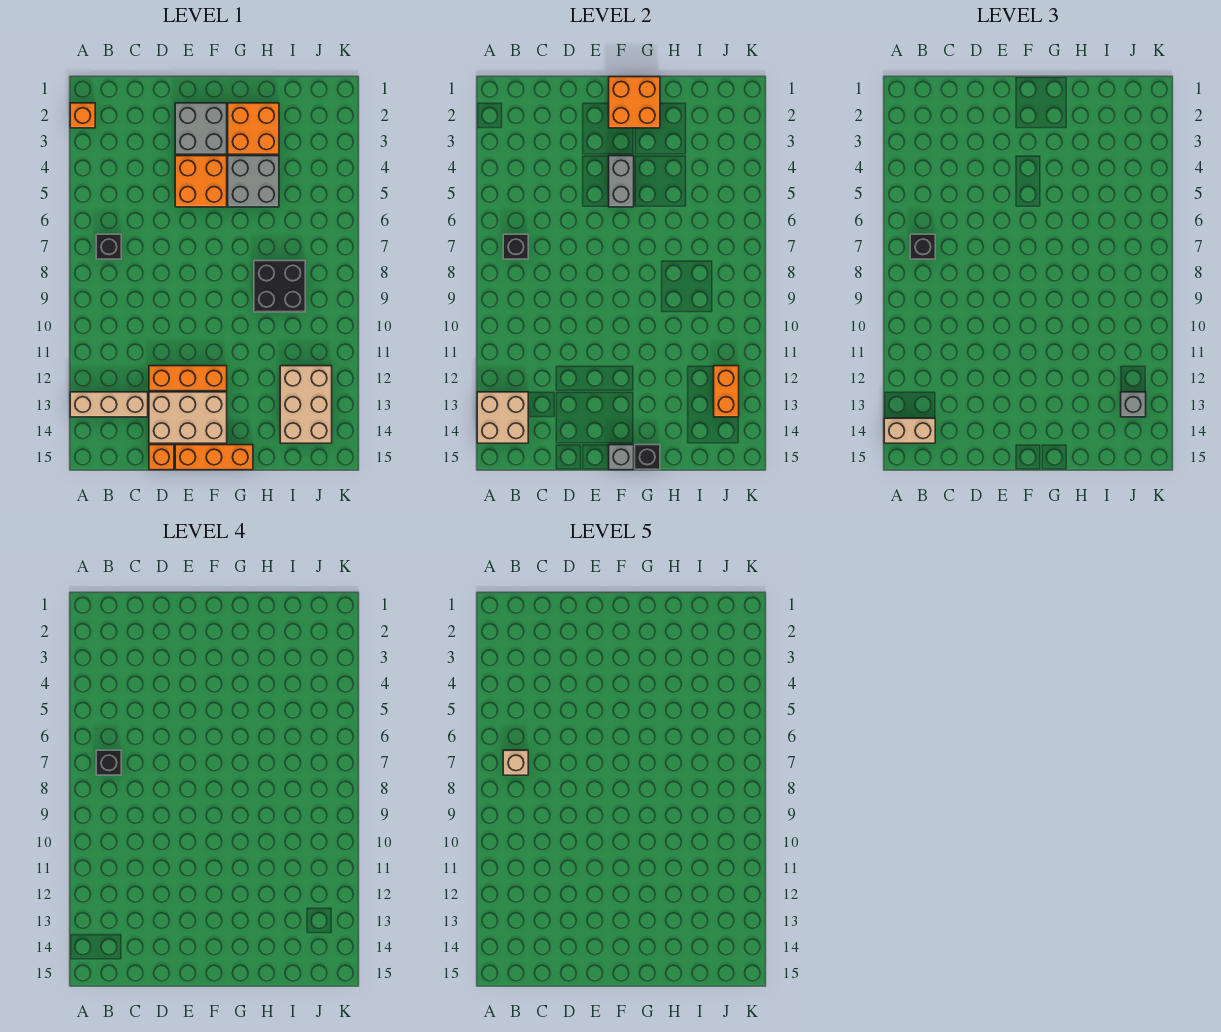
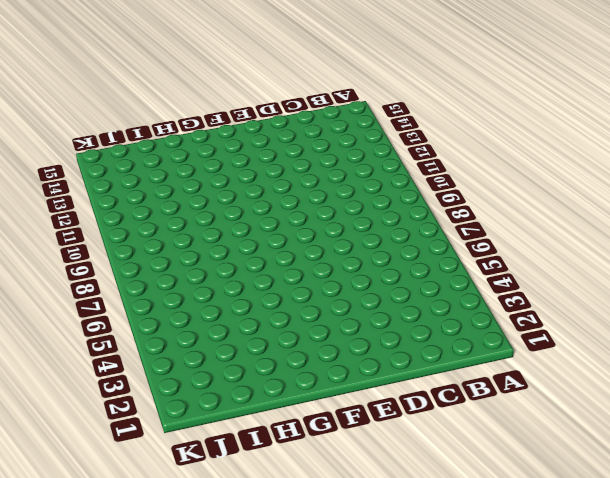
none -> orange 1x1 brick [70,103,95,128]
none -> tan 1x3 brick [70,392,148,417]
none -> black 1x1 brick [96,234,121,259]

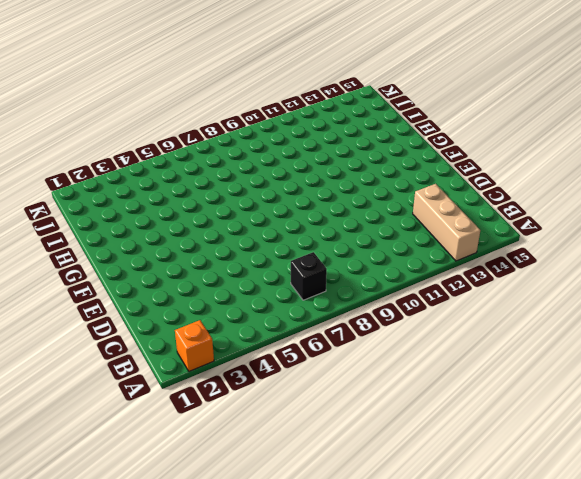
none -> orange 1x3 brick [149,366,227,391]
none -> tan 2x3 brick [149,392,227,443]
none -> orange 1x1 brick [149,445,174,470]

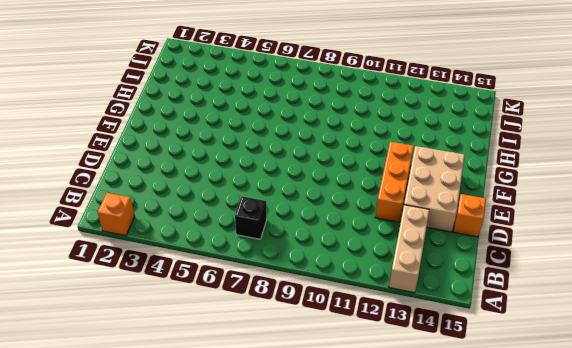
none -> grey 2x2 brick [175,103,227,154]
none -> orange 2x2 brick [175,156,227,207]
none -> orange 1x3 brick [175,445,253,470]

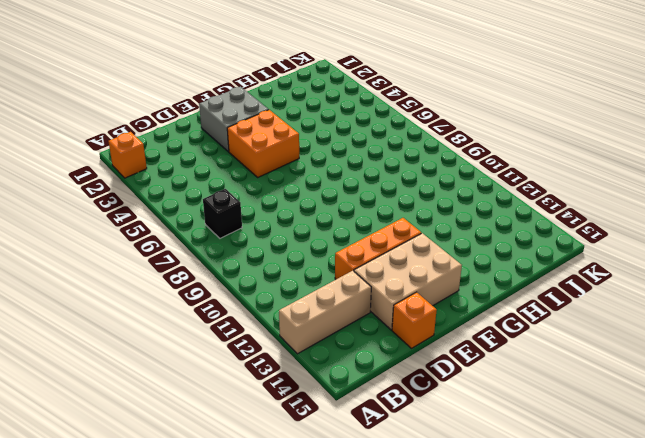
none -> orange 1x3 brick [175,445,253,470]
none -> orange 2x2 brick [228,103,279,154]
none -> grey 2x2 brick [228,156,279,207]

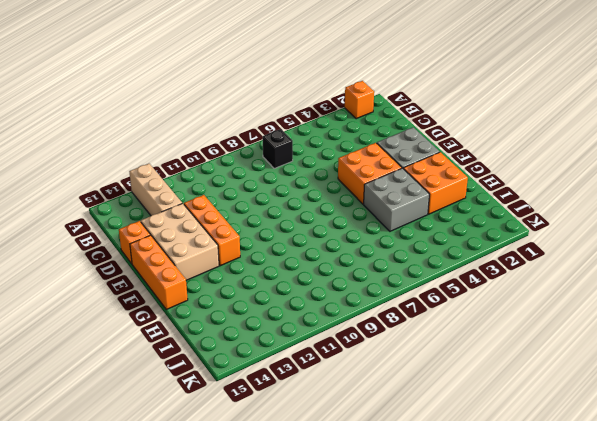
none -> black 2x2 brick [254,261,305,312]
none -> tan 2x3 brick [280,366,332,443]
none -> tan 2x2 brick [477,392,528,443]

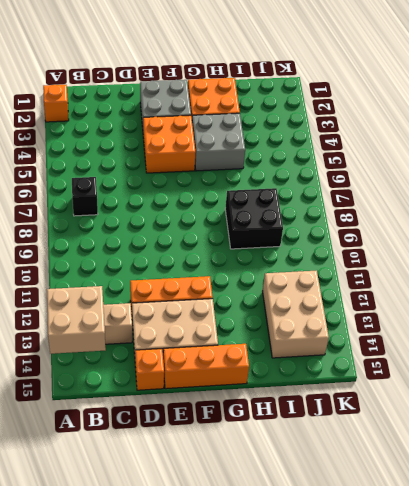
none -> black 1x1 brick [503,234,528,259]
none -> orange 2x2 brick [609,77,660,128]
none -> grey 1x2 brick [609,156,634,207]

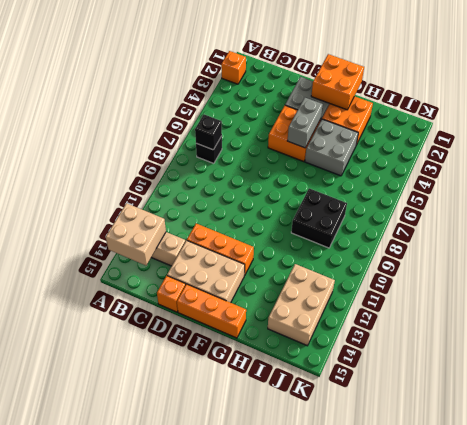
none -> grey 1x1 brick [609,445,634,470]
none -> black 1x1 brick [635,445,660,470]
none -> orange 1x2 brick [714,366,739,417]

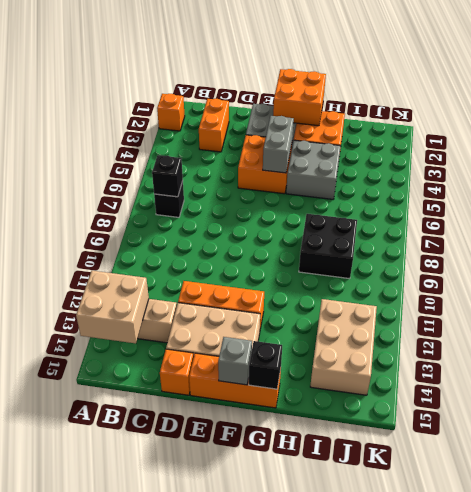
orange 1x2 brick [199,99,229,152] -> orange 1x2 brick moved to [714,366,739,417]
none -> tan 1x2 brick [884,418,935,443]
none -> black 1x1 brick [910,234,935,259]
none -> grey 1x1 brick [1121,392,1146,417]

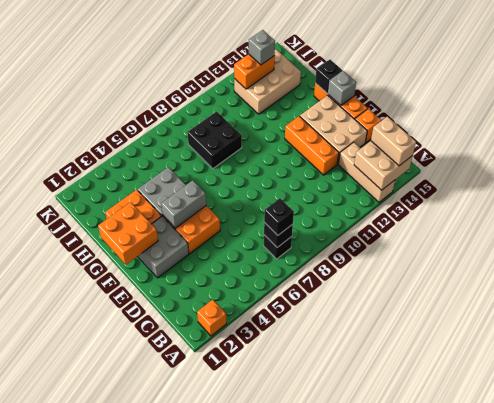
none -> black 1x1 brick [96,750,121,775]
none -> tan 1x1 brick [503,750,528,775]

